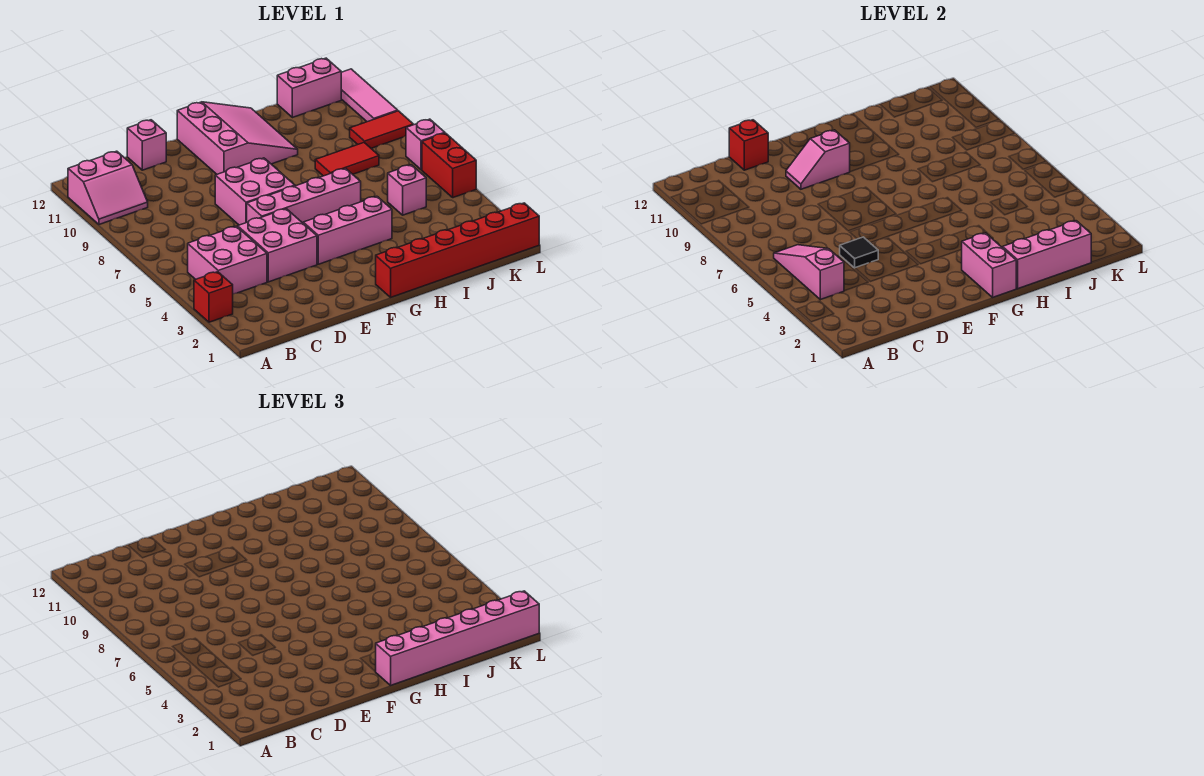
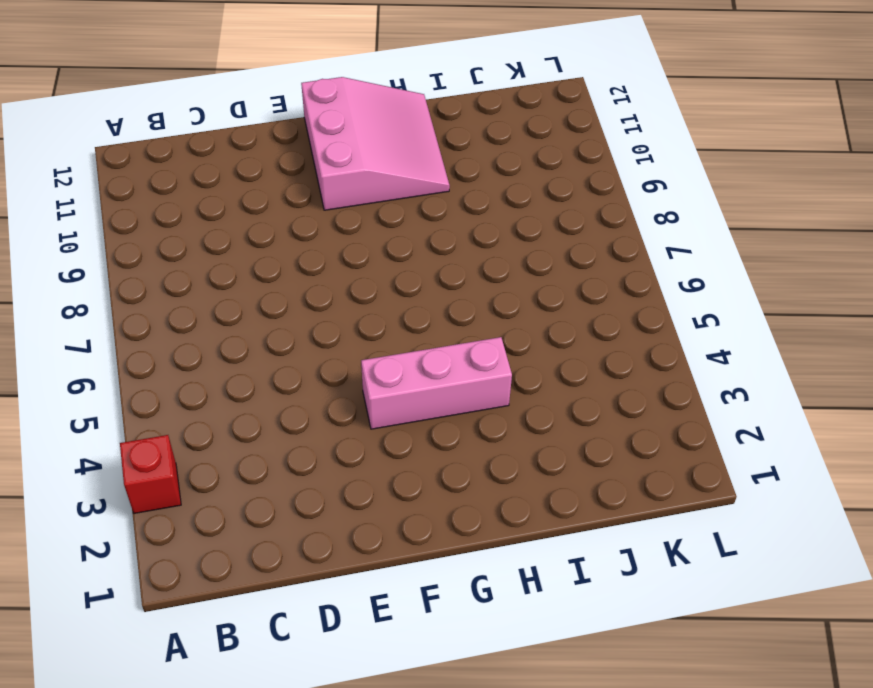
none -> pink 2x2 slope [68,151,148,224]
none -> pink 2x2 brick [188,226,267,294]
none -> pink 2x2 brick [238,209,317,282]

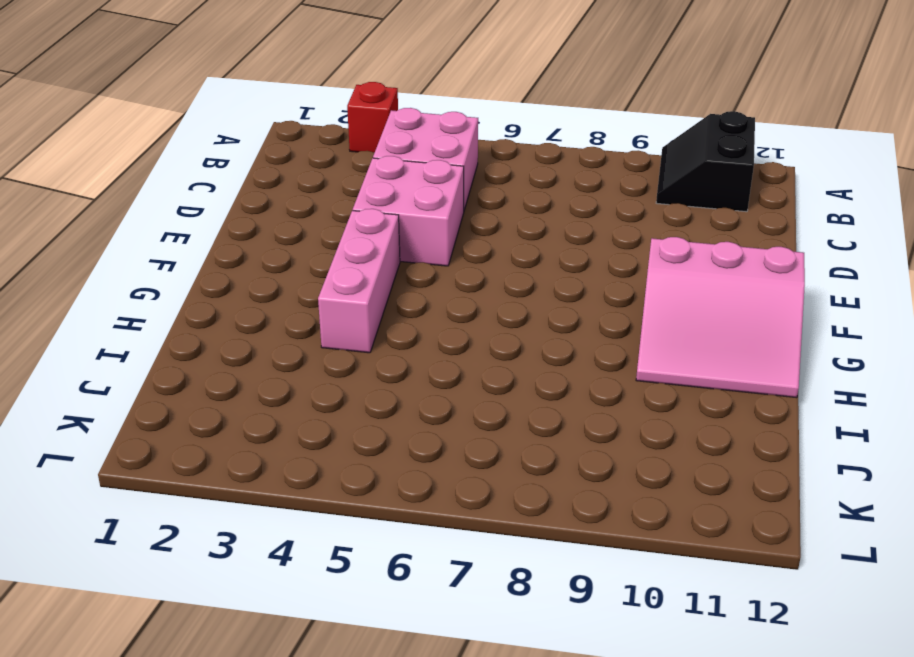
black 2x2 slope [656,111,755,212] -> pink 2x2 slope [68,151,148,224]
none -> pink 1x1 brick [127,120,166,170]
none -> pink 1x4 brick [247,168,361,223]
none -> pink 2x2 brick [215,158,295,225]

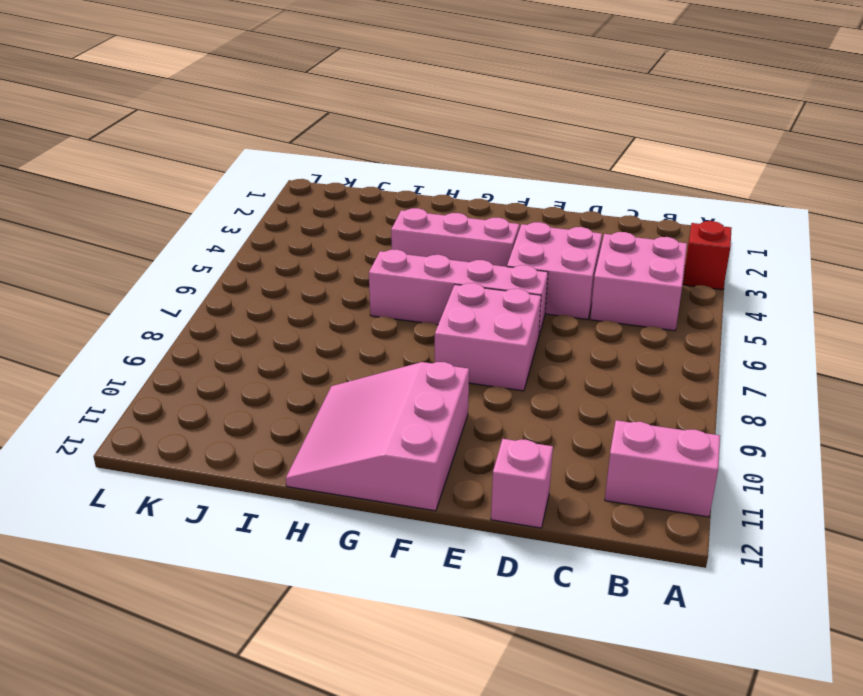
none -> red 1x6 brick [376,203,539,297]
none -> red 1x2 tile [315,143,379,176]
none -> pink 1x1 brick [388,165,426,215]

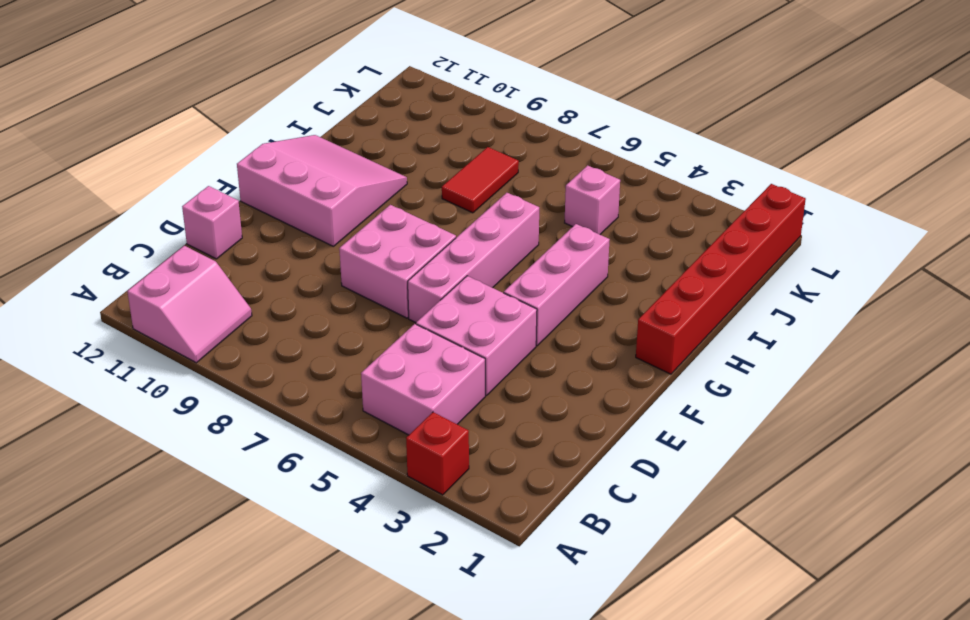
none -> pink 1x2 brick [277,58,341,118]
none -> red 1x2 tile [350,111,413,148]
none -> red 1x2 brick [422,133,476,198]

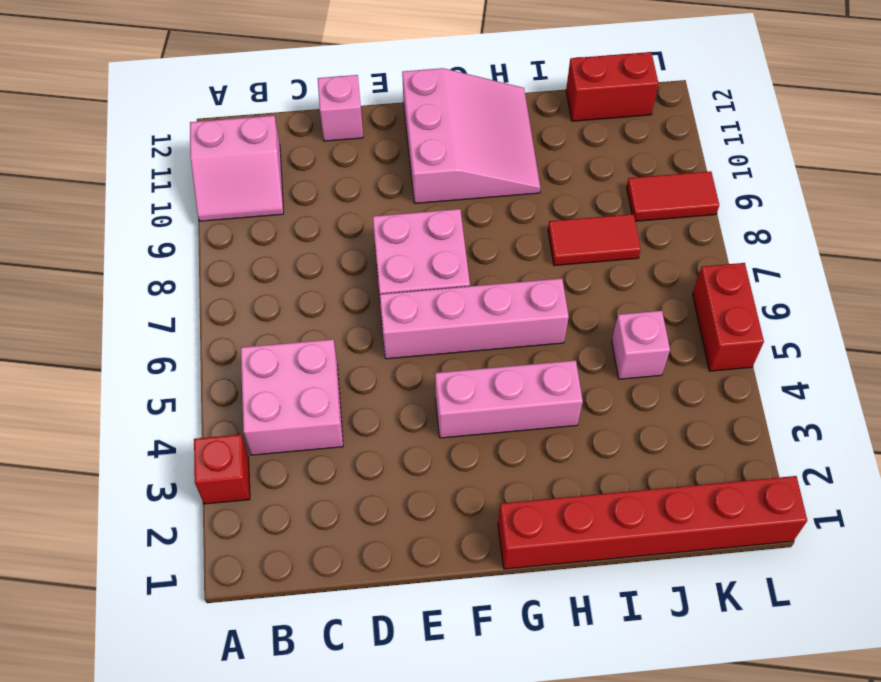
red 1x2 brick [566,52,658,121] -> pink 1x2 brick [277,58,341,118]
none -> pink 2x2 brick [238,209,317,282]
none -> pink 1x1 brick [406,119,445,170]
none -> pink 1x3 tile [341,69,398,122]

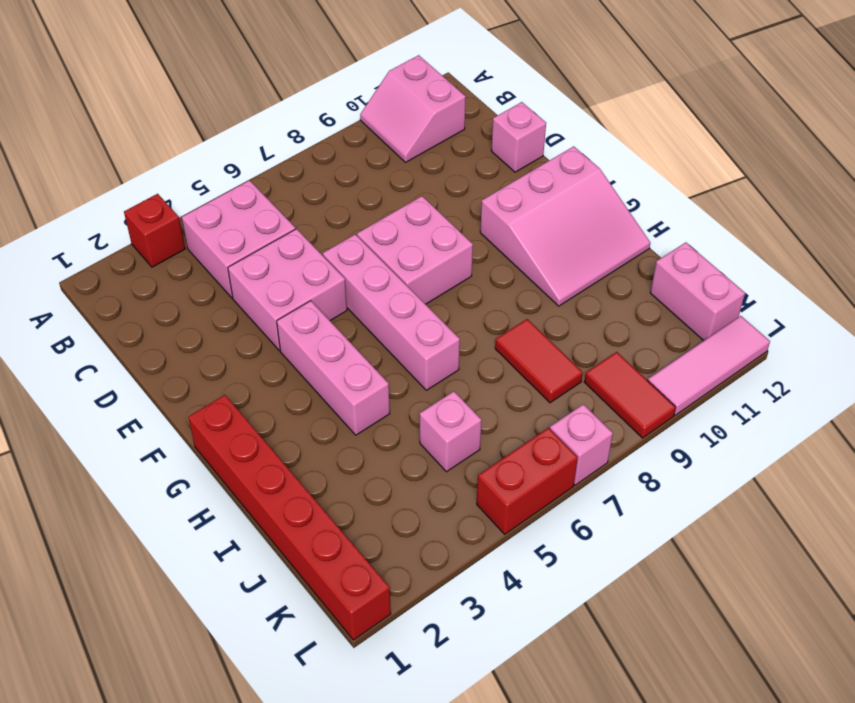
none -> pink 1x3 slope [774,245,844,300]
none -> black 1x1 tile [840,237,878,268]
none -> red 1x1 brick [729,120,768,170]

